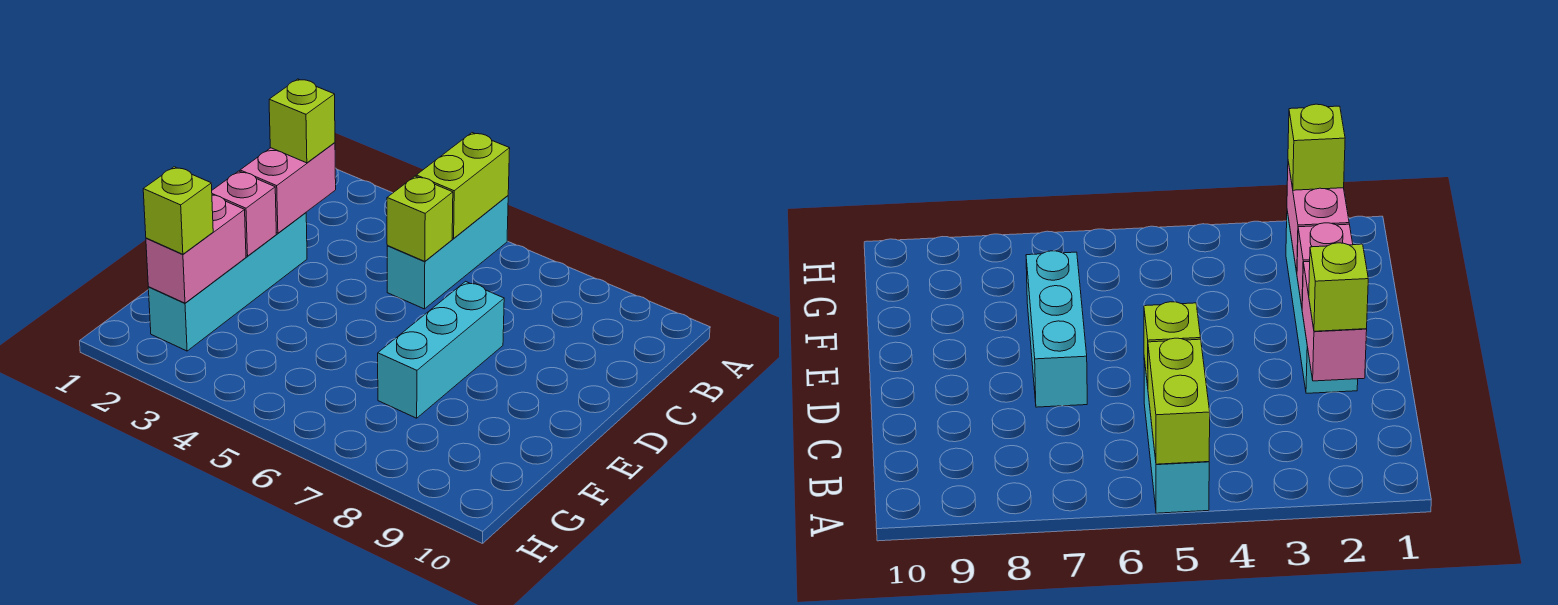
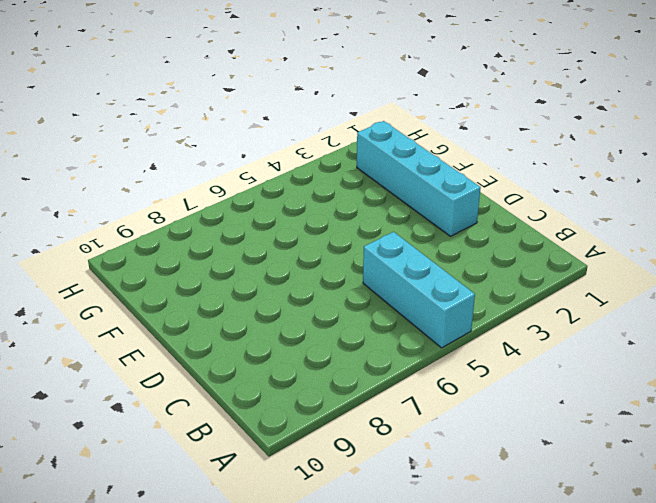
none -> cyan 1x3 brick [378,281,504,418]
none -> lime 1x2 brick [416,133,510,238]

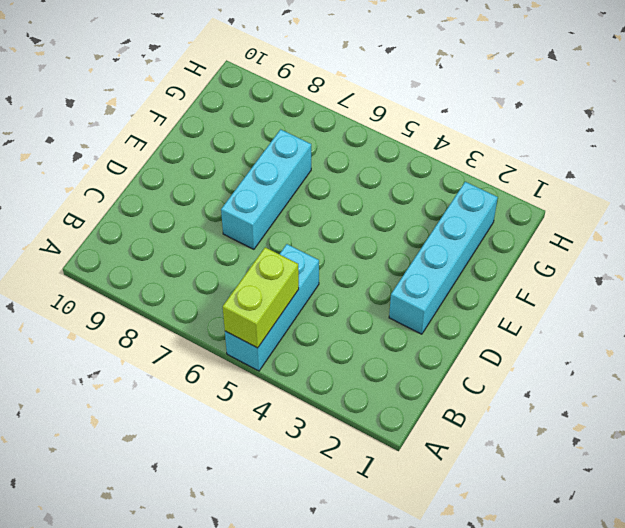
none -> pink 1x2 brick [240,143,336,233]
none -> lime 1x1 brick [387,176,453,261]

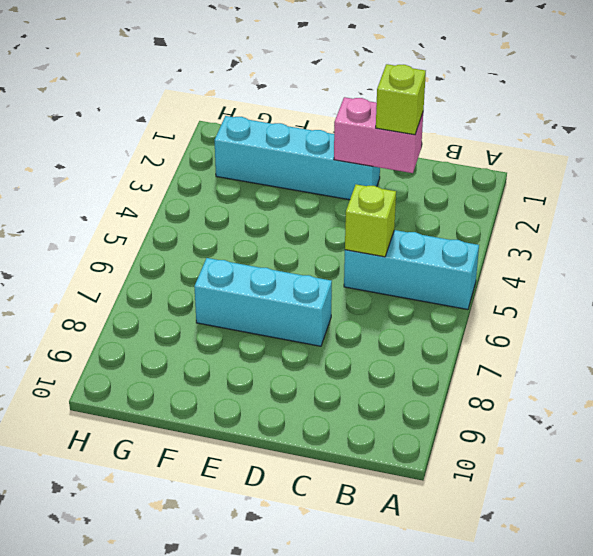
none -> lime 1x2 brick [416,133,510,238]
none -> pink 1x1 brick [212,171,276,256]

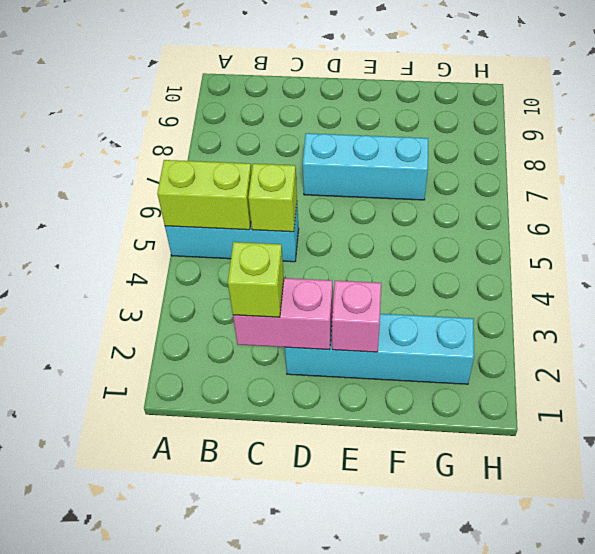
none -> pink 1x2 brick [146,195,246,303]
none -> lime 1x1 brick [143,167,213,254]

